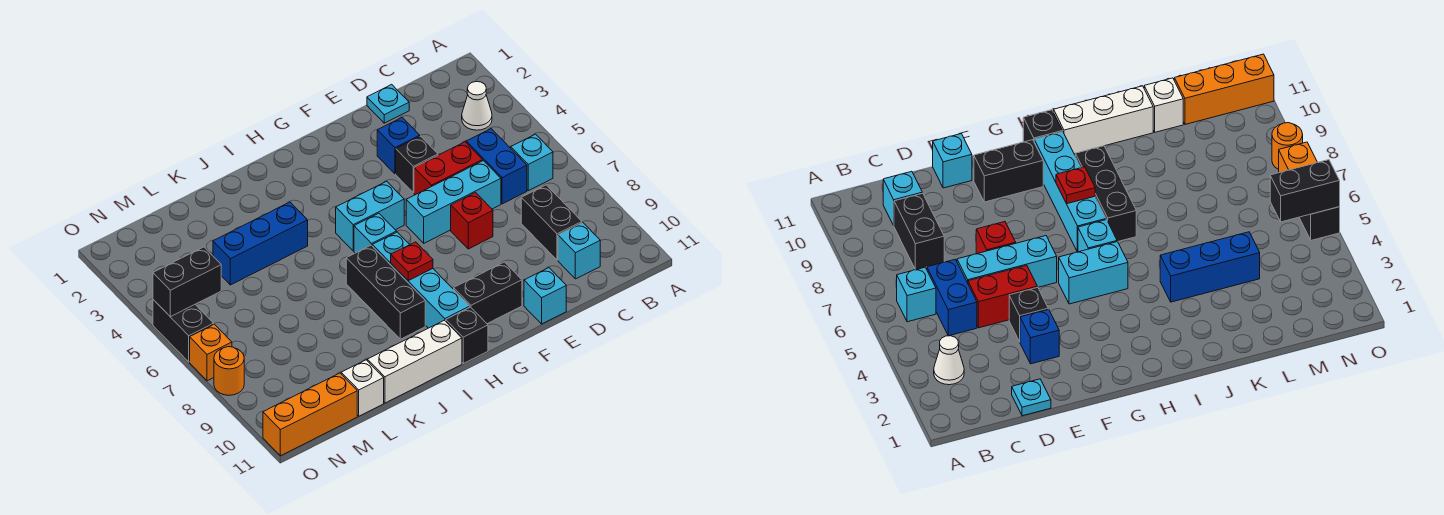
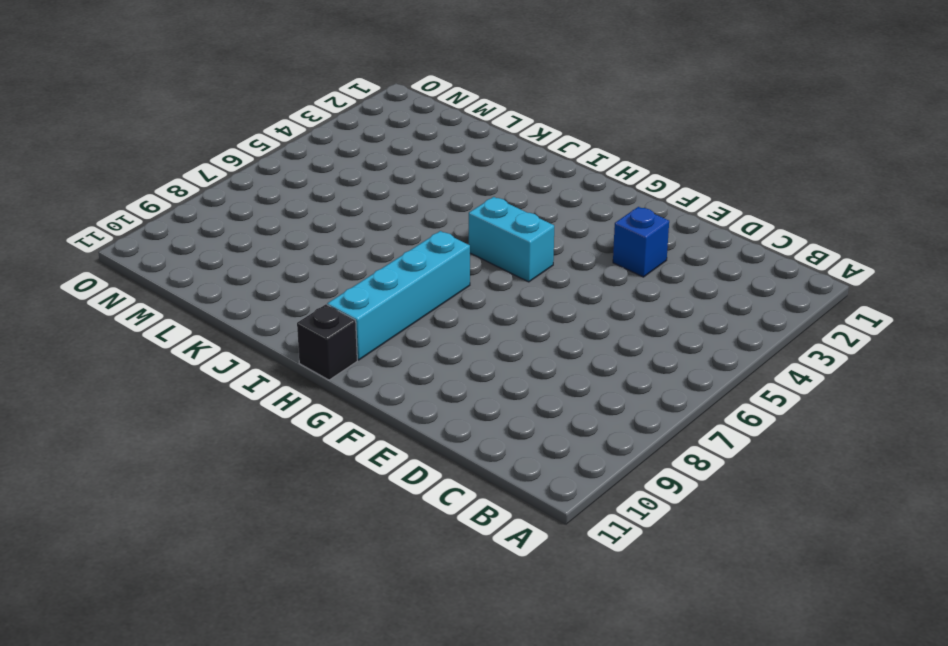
none -> white 1x1 cone [462,81,492,130]
none -> cyan 1x1 brick [511,134,553,191]
none -> blue 1x2 brick [466,129,527,204]

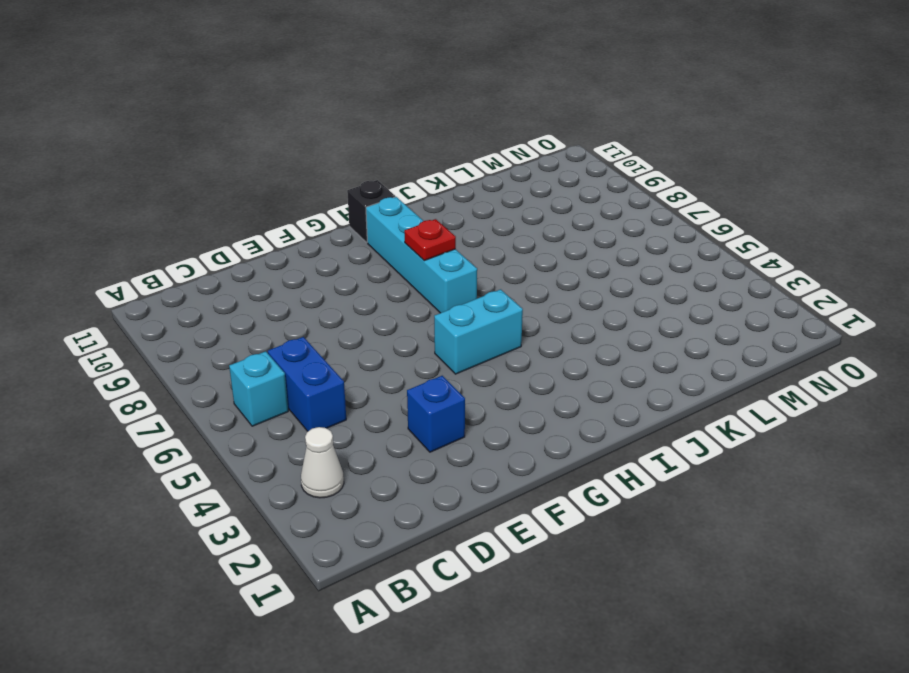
none -> black 1x2 brick [521,185,582,260]
none -> cyan 1x1 brick [558,223,600,279]
none -> cyan 1x1 plate [367,84,409,123]

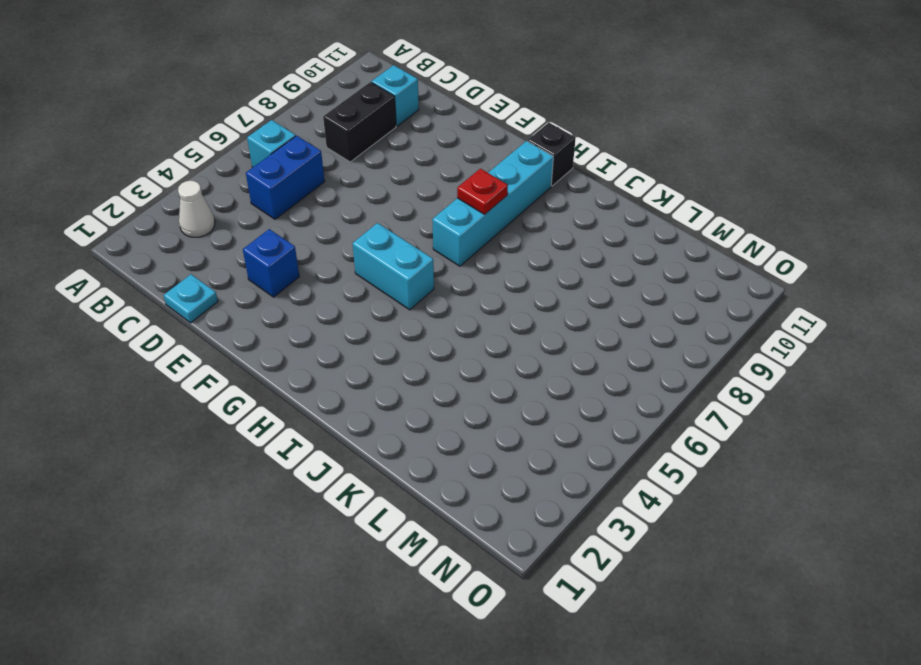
none -> red 1x2 brick [414,142,483,195]
none -> cyan 1x3 brick [406,161,501,243]
none -> black 1x1 brick [396,136,438,193]

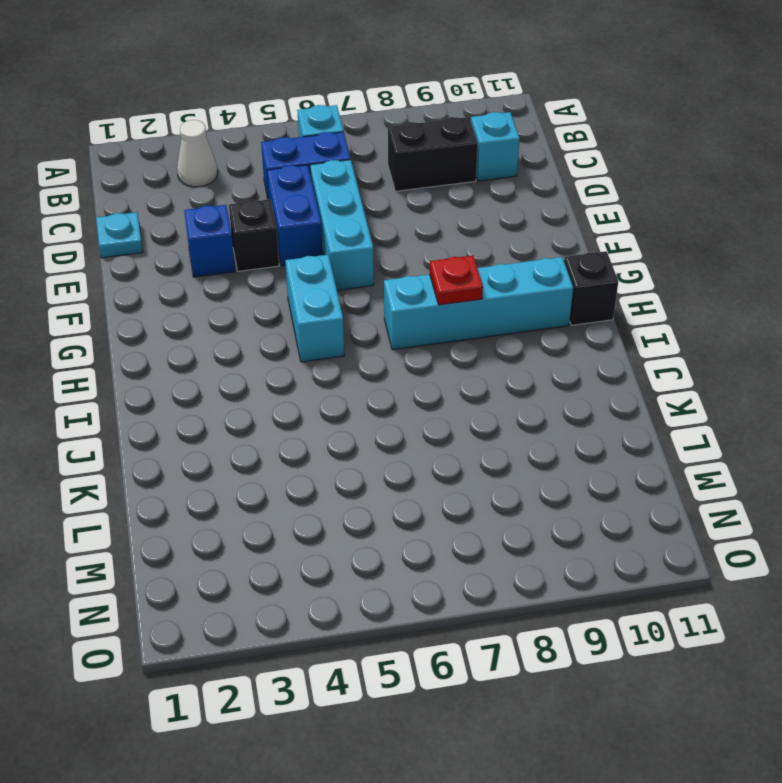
blue 1x2 brick [267,165,323,266] -> red 1x2 brick [414,142,483,195]
none -> red 1x1 brick [451,193,493,249]
none -> cyan 1x1 brick [524,268,566,324]
none -> black 1x2 brick [454,262,522,324]

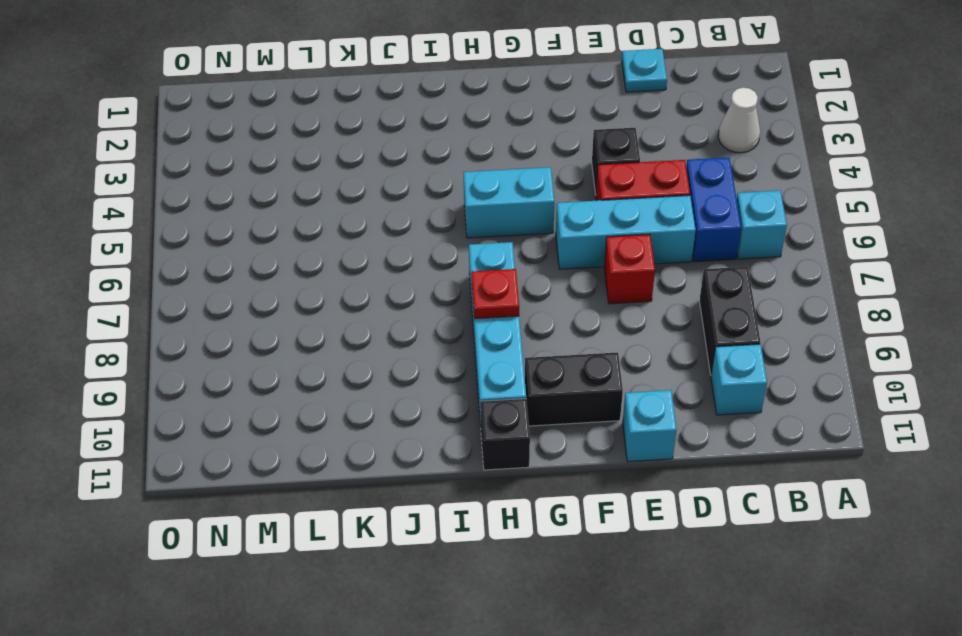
none -> blue 1x1 brick [377,118,420,174]
none -> cyan 1x1 brick [354,213,396,253]
none -> black 1x3 brick [346,245,425,339]

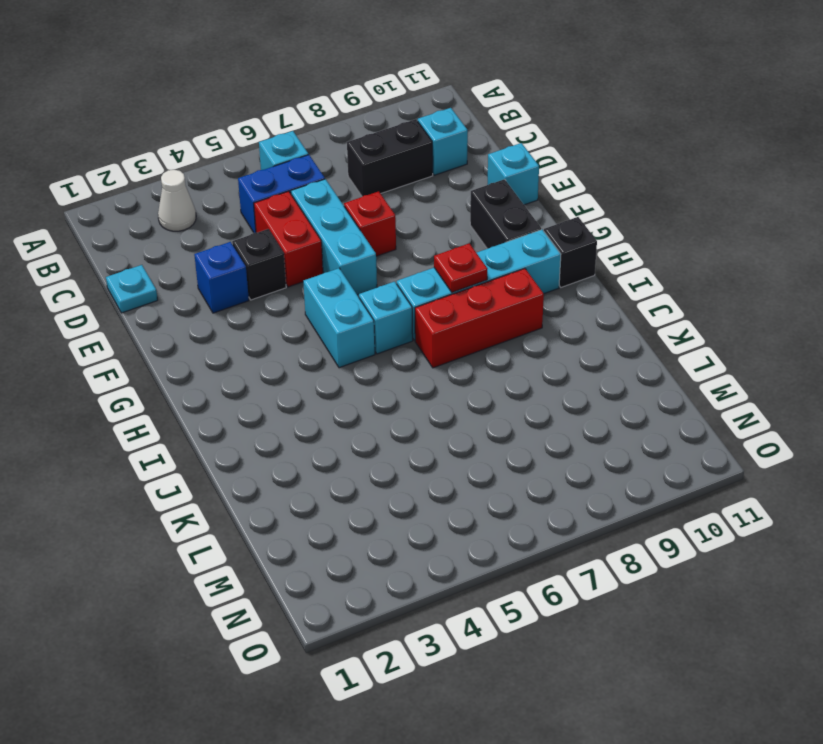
red 1x3 brick [415,269,544,368] -> black 1x3 brick [346,245,425,339]
none -> white 1x3 brick [367,320,462,403]
none -> blue 1x3 brick [213,202,308,285]
none -> white 1x1 brick [341,360,384,416]

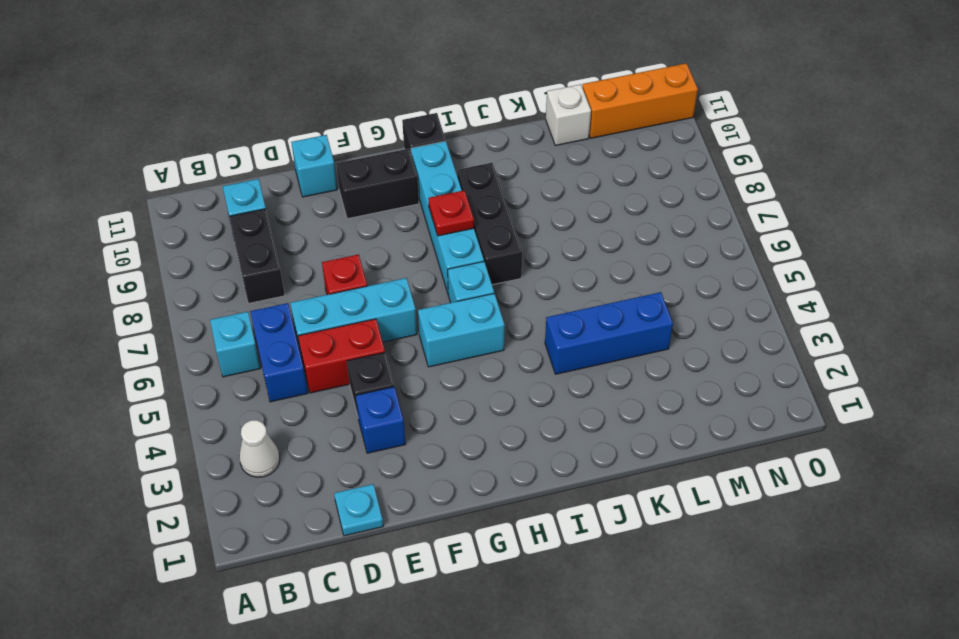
none -> white 1x3 brick [367,320,462,403]
none -> black 1x2 brick [153,300,214,362]
none -> orange 1x1 brick [190,324,232,381]

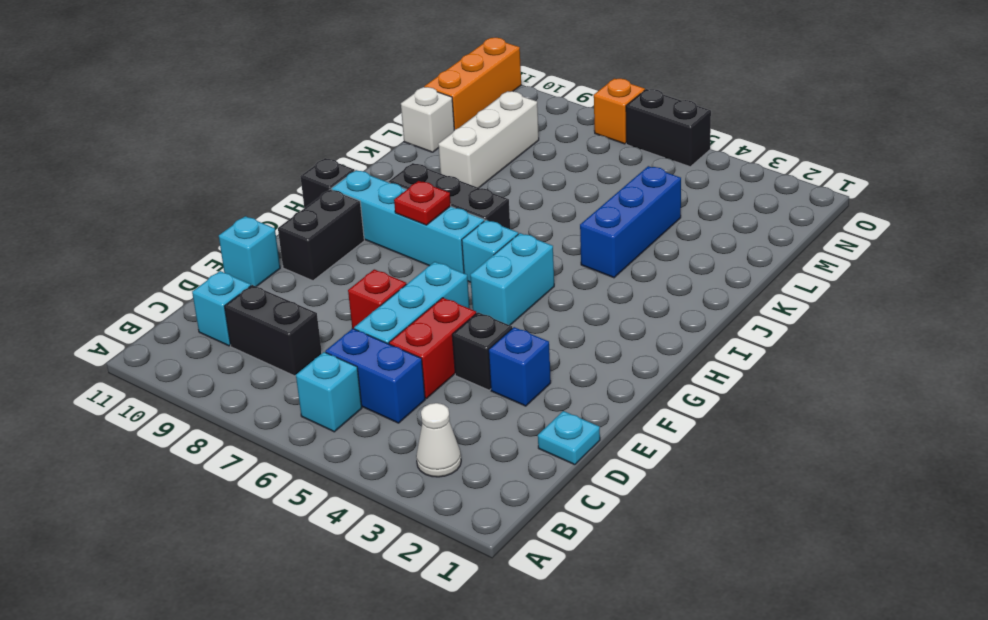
white 1x3 brick [438,91,539,188] -> white 1x3 brick moved to [367,320,462,403]
none -> orange 1x1 round brick [214,347,244,395]
none -> black 1x2 brick [153,247,221,317]

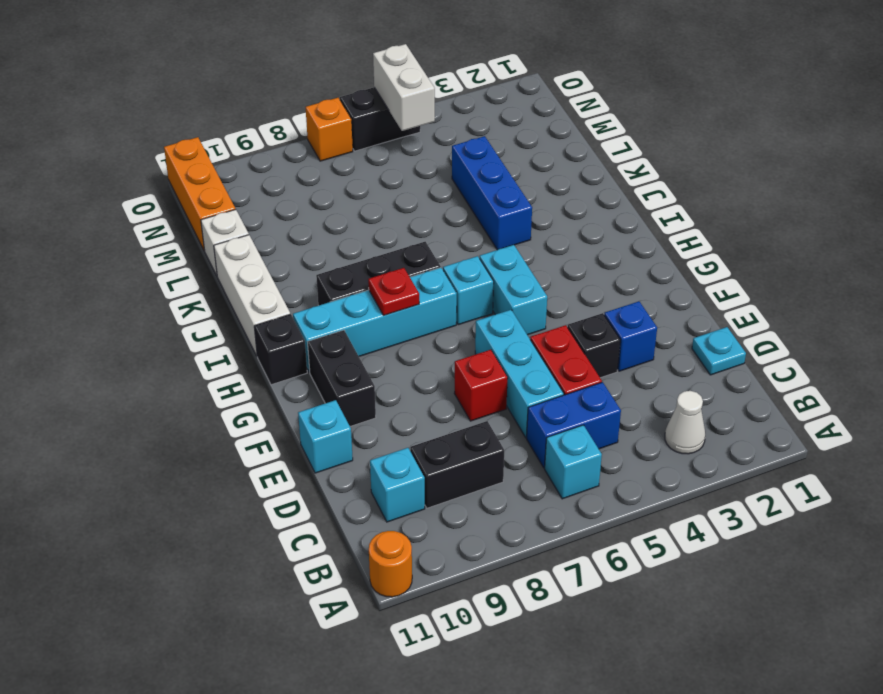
orange 1x1 round brick [369,531,412,597] -> orange 1x1 round brick moved to [214,347,244,395]
white 1x2 brick [373,44,435,131] -> black 1x2 brick [153,247,221,317]

